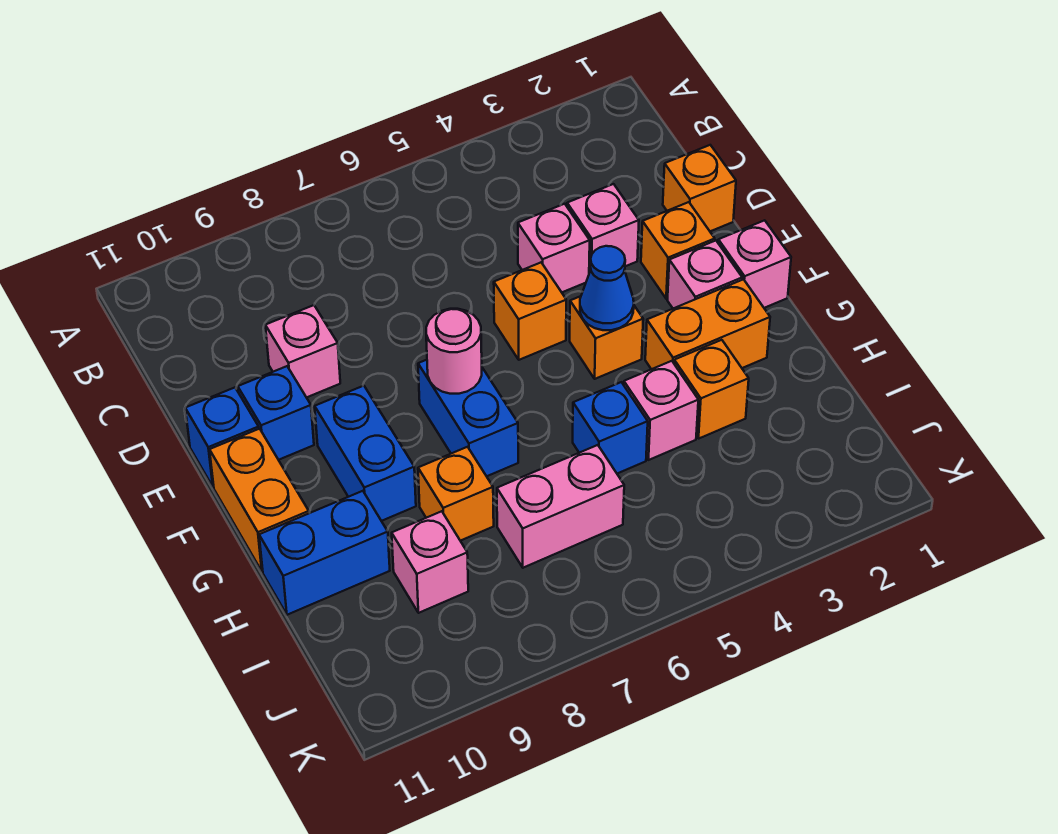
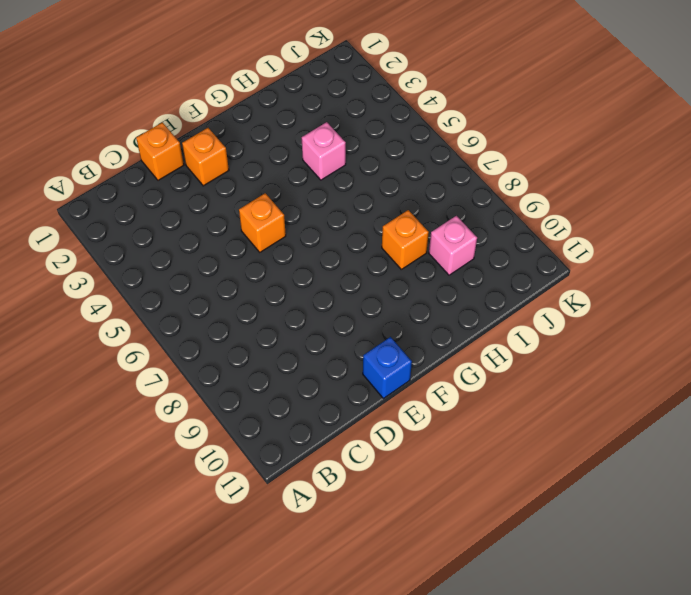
none -> pink 1x1 brick [567,184,639,273]
none -> pink 1x1 brick [518,204,590,292]
none -> pink 1x1 brick [265,305,340,397]

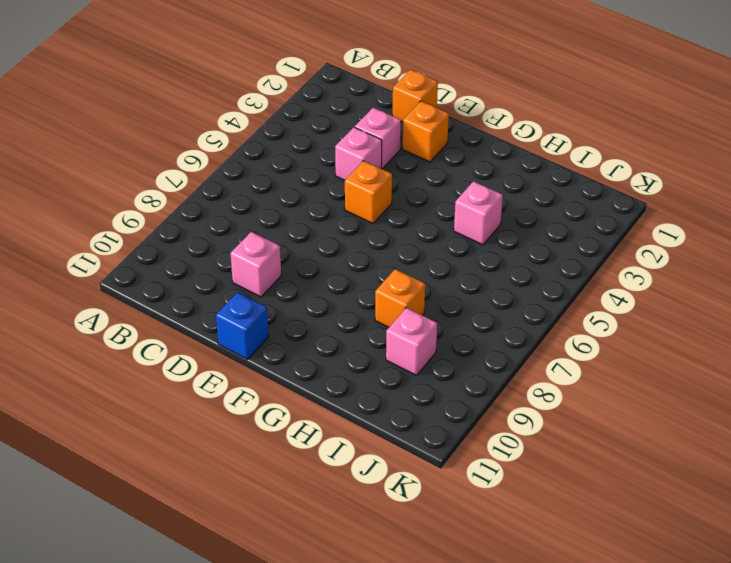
none -> blue 1x1 brick [238,366,314,460]
none -> pink 1x1 brick [718,220,791,308]
none -> pink 1x1 brick [667,241,742,308]

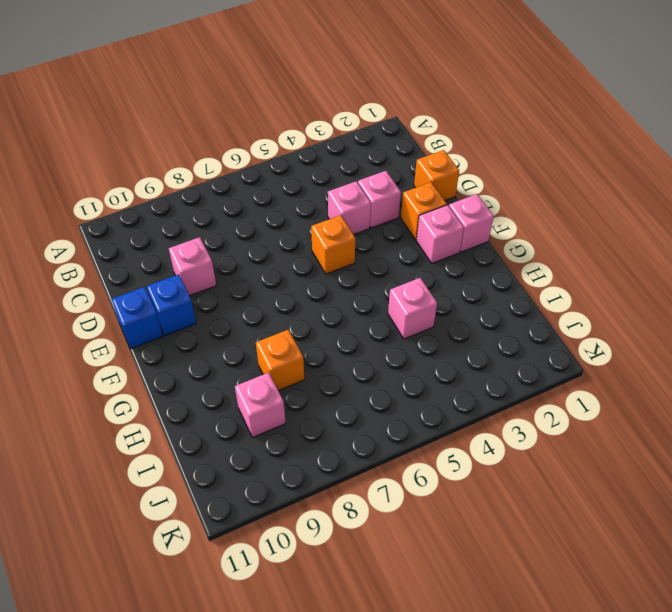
none -> orange 1x1 brick [570,296,643,379]
none -> blue 1x2 brick [418,360,518,476]
none -> blue 1x2 brick [315,386,416,521]

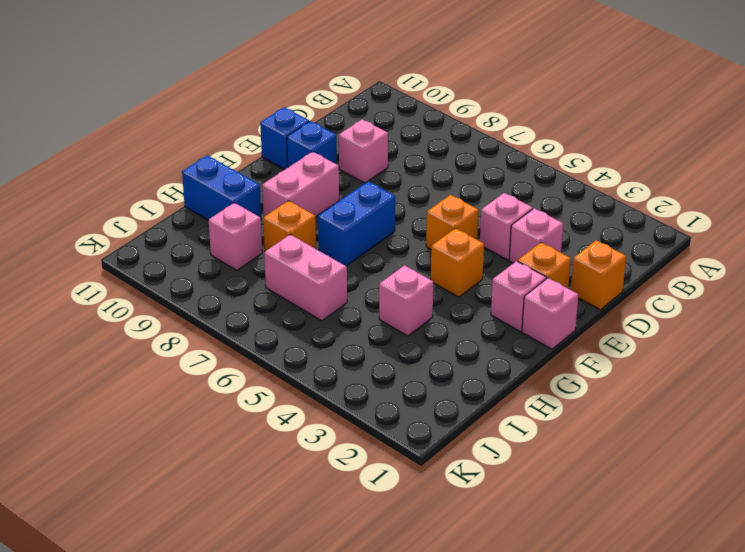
pink 1x2 brick [262,152,339,217] -> blue 1x2 brick [315,386,416,521]
none -> orange 1x2 brick [210,429,309,571]
none -> orange 1x2 brick [645,279,770,369]
none -> orange 1x1 brick [674,340,749,439]

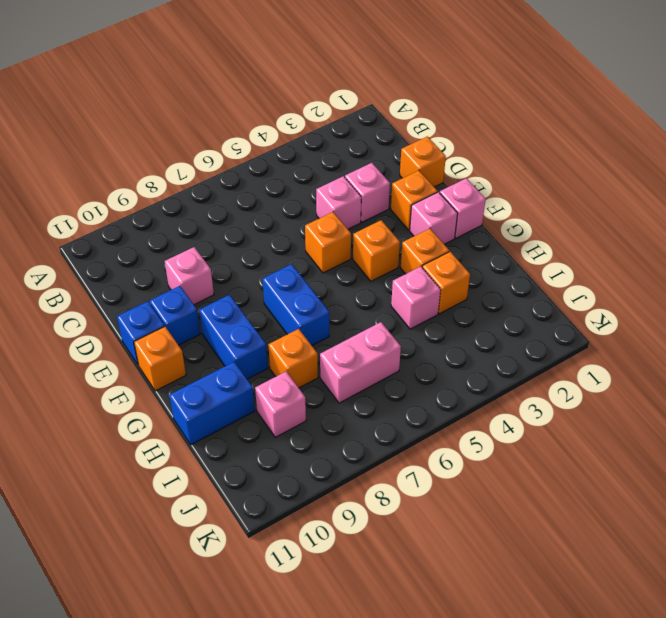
orange 1x1 brick [134,327,186,391] -> orange 1x2 brick [210,429,309,571]
orange 1x1 brick [401,228,449,274] -> orange 1x2 brick [645,279,770,369]
none -> blue 1x1 brick [573,382,648,474]
none -> blue 1x1 cone [580,246,634,330]
none -> pink 1x1 round brick [426,309,482,394]

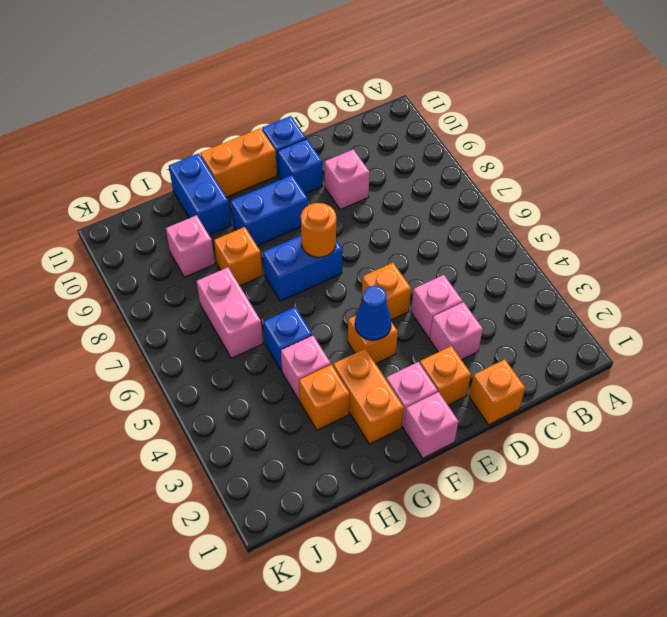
orange 1x1 round brick [301,203,336,257] -> pink 1x1 round brick [426,309,482,394]

